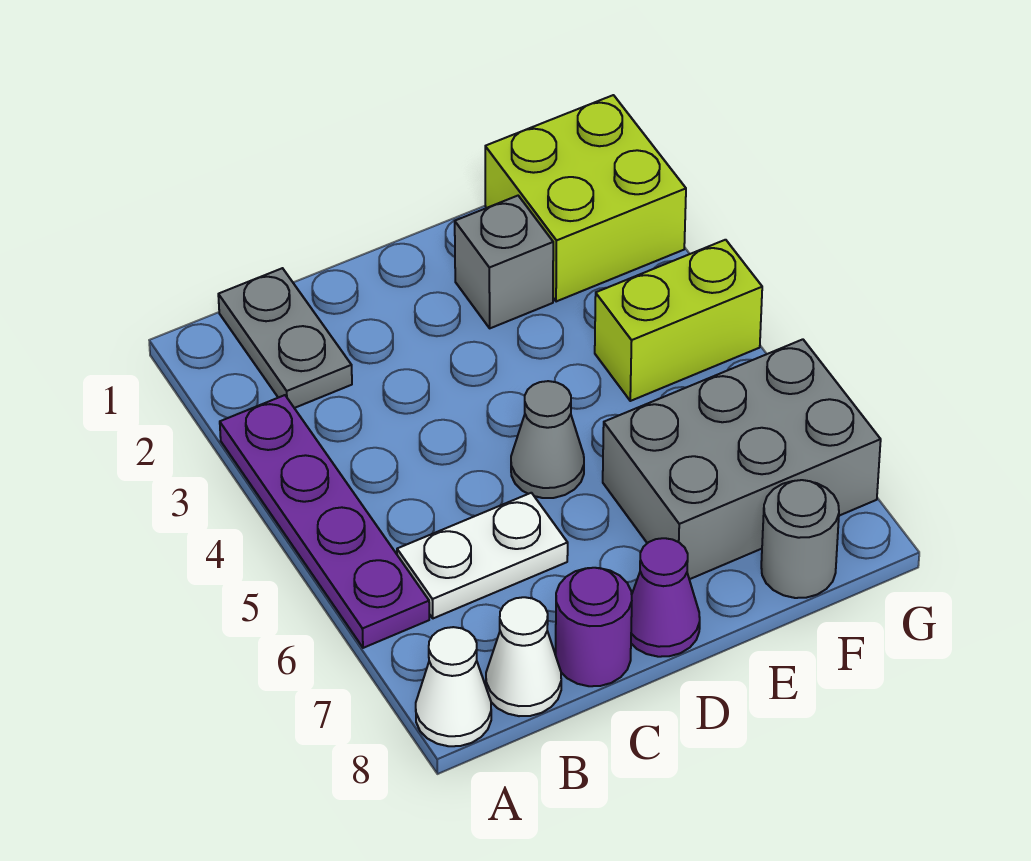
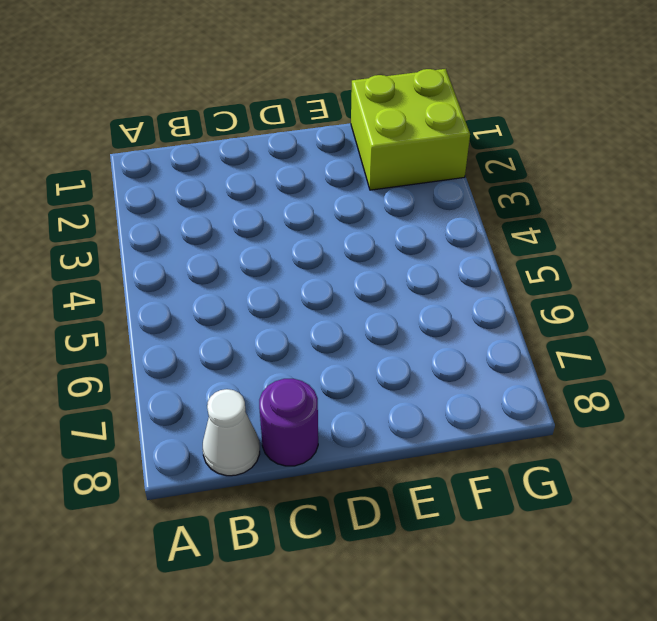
none -> purple 1x4 plate [220,395,429,648]
none -> white 1x1 cone [416,627,491,746]
none -> grey 1x2 plate [218,268,352,408]

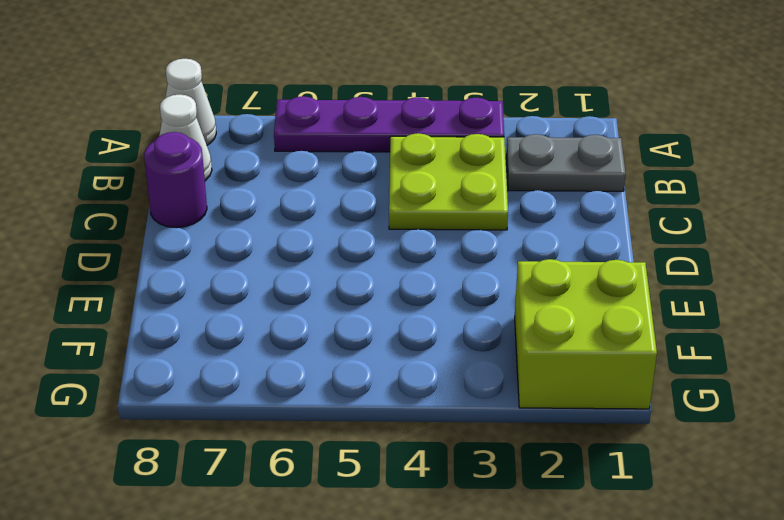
lime 2x2 plate [389,133,508,230] -> none
none -> white 1x2 plate [397,493,568,618]
none -> grey 1x1 cone [511,381,584,498]
none -> purple 1x1 cone [631,538,700,657]

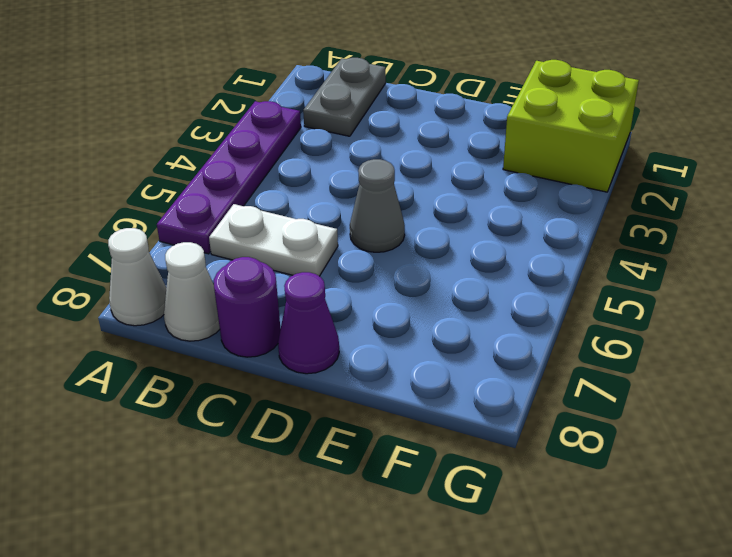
none -> grey 1x1 brick [455,196,553,328]
none -> grey 2x3 brick [603,339,881,579]
none -> lime 1x2 brick [595,240,762,401]

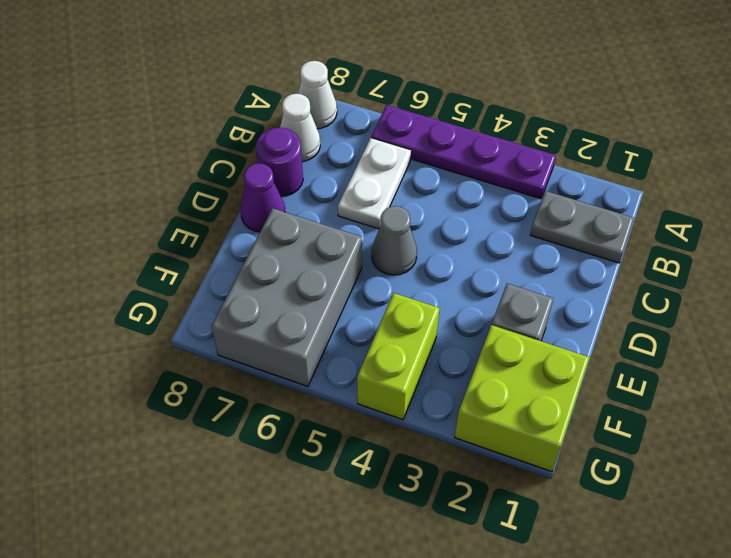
none -> grey 1x1 round brick [761,480,839,598]

